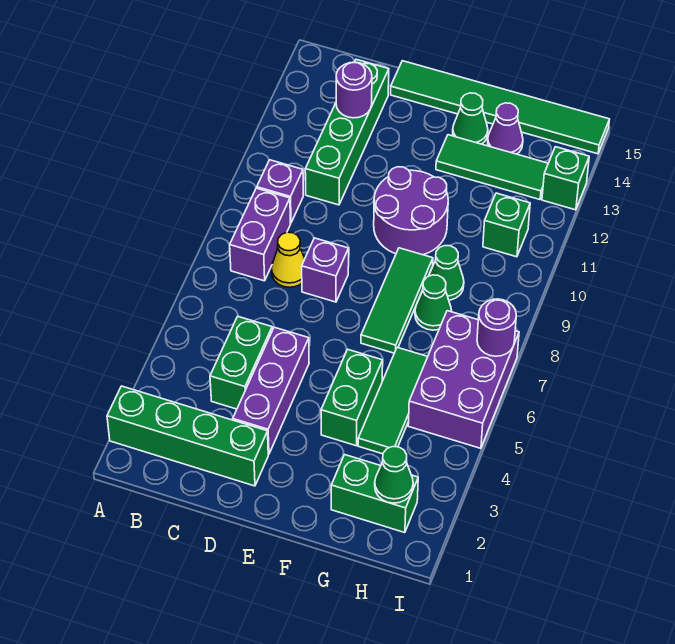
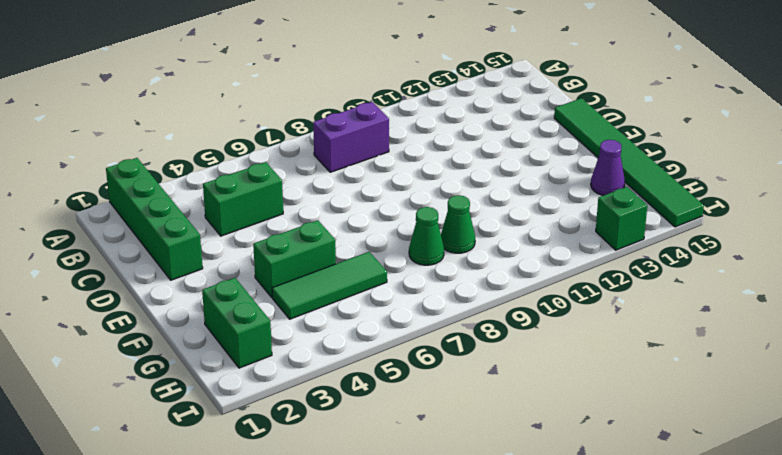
none -> purple 1x1 brick [257,160,303,223]
none -> yellow 1x1 cone [272,232,305,287]
none -> green 1x4 brick [305,59,389,205]

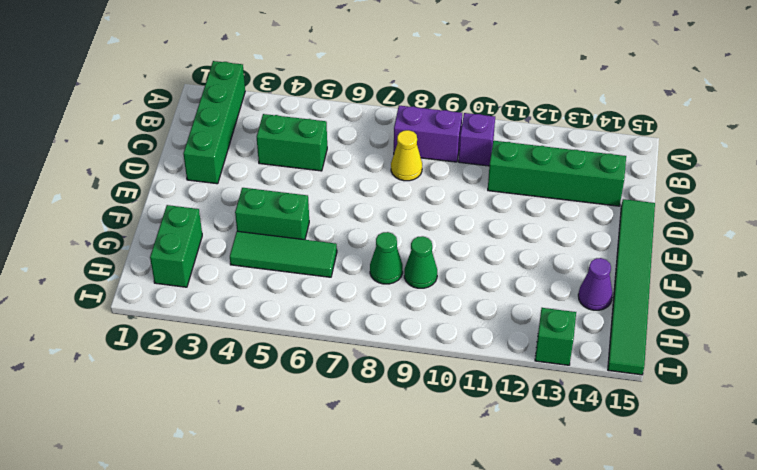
none -> purple 1x3 brick [233,327,309,454]
none -> purple 1x1 brick [302,238,349,302]
none -> purple 2x2 round brick [374,167,448,255]

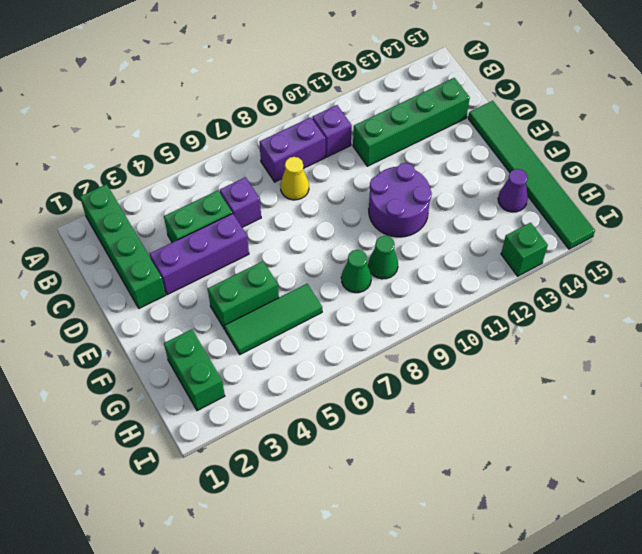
purple 1x1 brick [220,177,261,227] -> purple 1x1 brick moved to [302,238,349,302]
none -> green 1x3 tile [361,248,433,353]
none -> green 1x3 tile [436,135,548,200]
none -> green 1x1 cone [453,93,488,144]

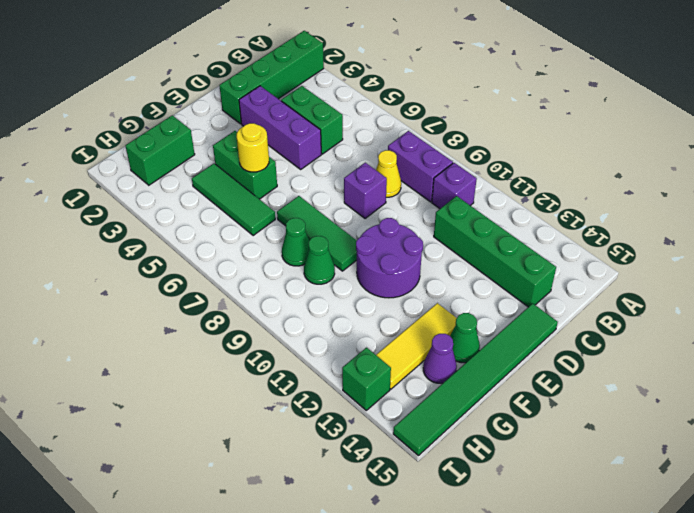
yellow 1x1 round brick [236,123,269,172] -> none
yellow 1x3 tile [376,303,457,389] -> green 1x3 tile [436,135,548,200]
none -> purple 2x3 brick [408,311,519,448]
none -> green 1x1 brick [483,193,530,257]
none -> purple 1x1 round brick [336,62,372,118]

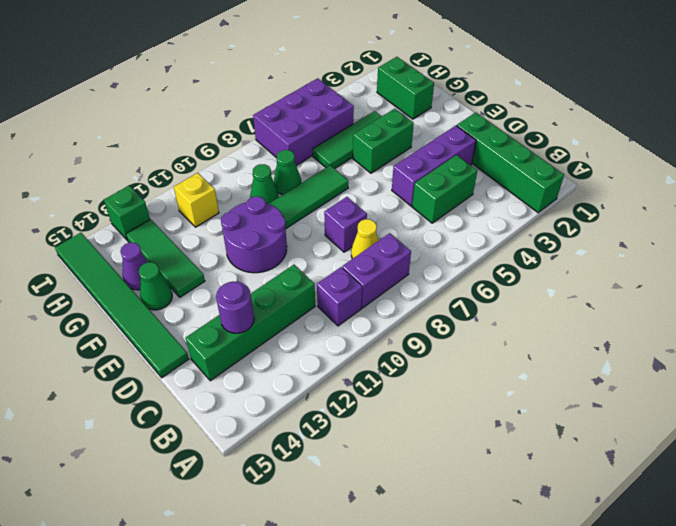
yellow 1x1 brick [174,173,219,227] -> green 1x1 brick [483,193,530,257]
none -> green 1x1 cone [375,447,413,503]
none -> purple 1x1 round brick [477,299,516,356]

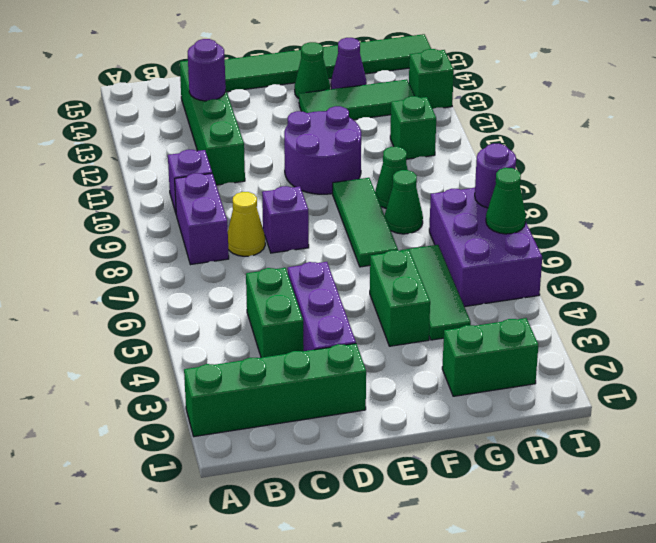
green 1x1 cone [486,168,526,234] -> green 1x1 cone moved to [375,447,413,503]

